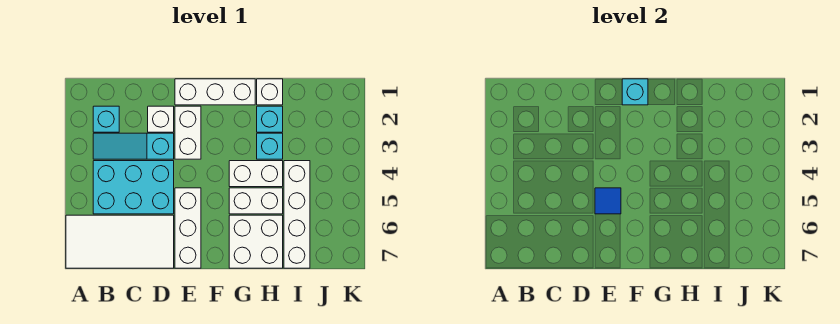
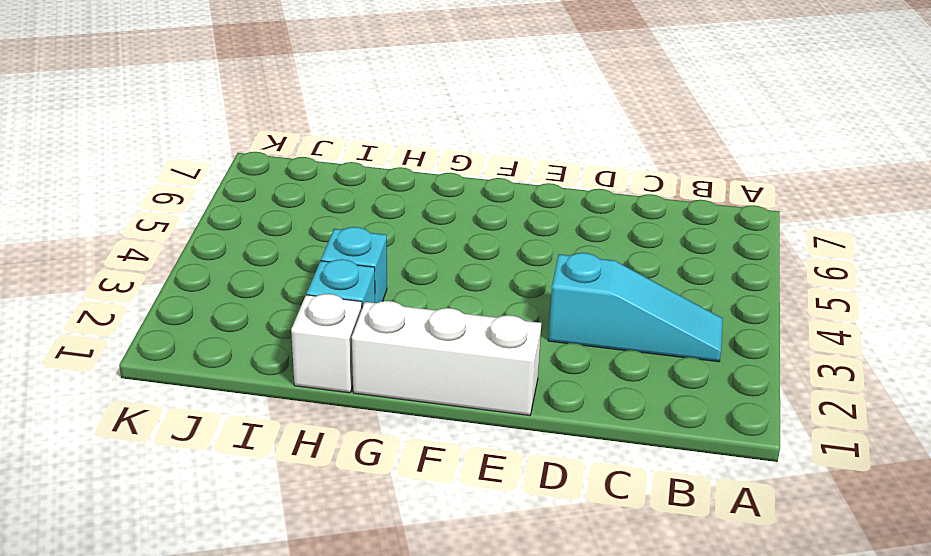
none -> white 2x4 tile [66,215,174,268]
none -> cyan 1x1 brick [93,106,119,132]
none -> cyan 2x3 brick [93,161,174,214]

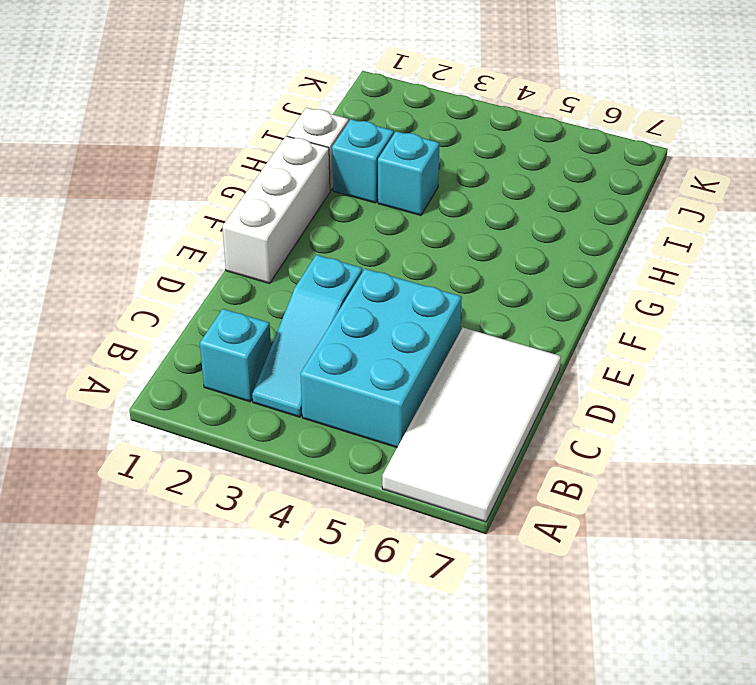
none -> white 1x1 brick [148,106,174,132]
none -> white 1x2 brick [175,106,201,159]
none -> white 1x3 brick [175,188,201,268]

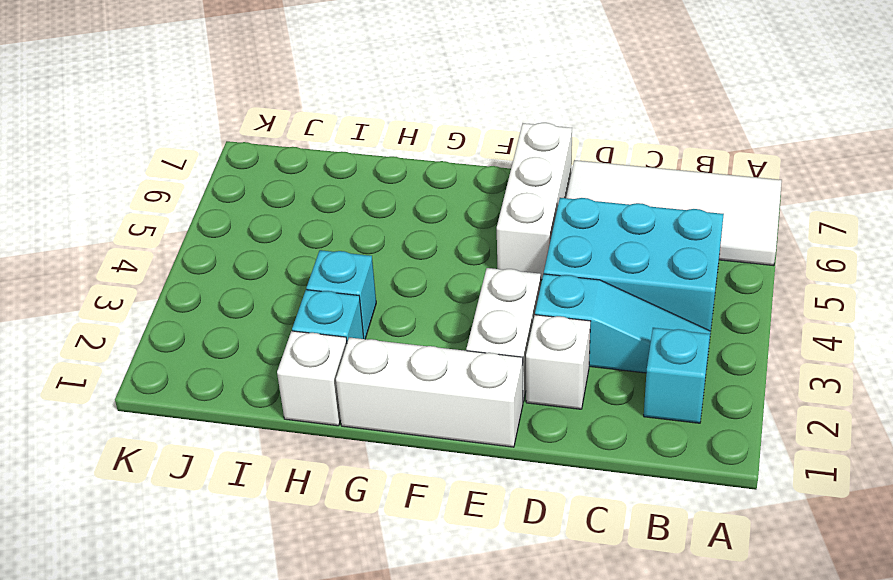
none -> white 1x2 brick [229,161,283,187]
none -> white 1x2 brick [229,188,283,214]
none -> white 2x2 brick [229,215,283,268]

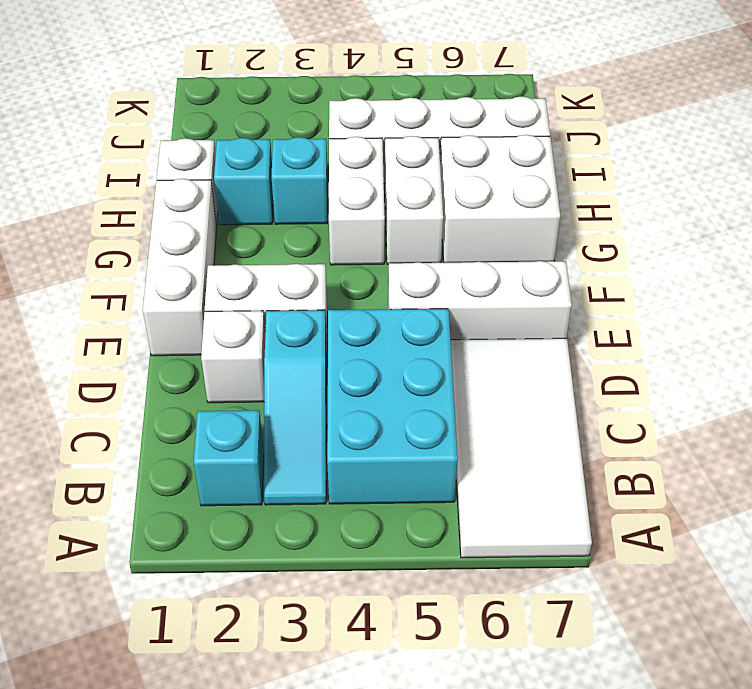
none -> blue 1x1 tile [595,188,621,214]
none -> cyan 1x1 brick [622,79,648,105]

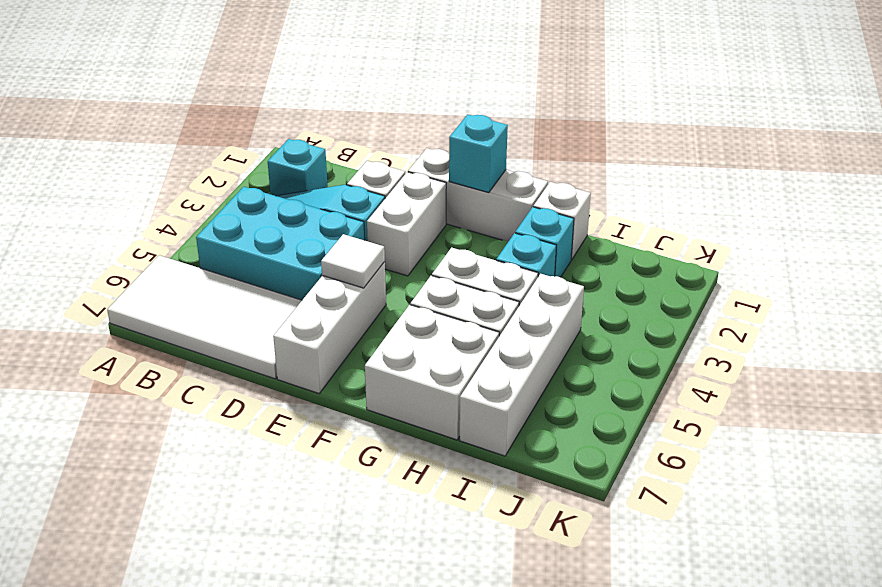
white 1x1 tile [321,234,385,288] -> blue 1x1 tile [595,188,621,214]

